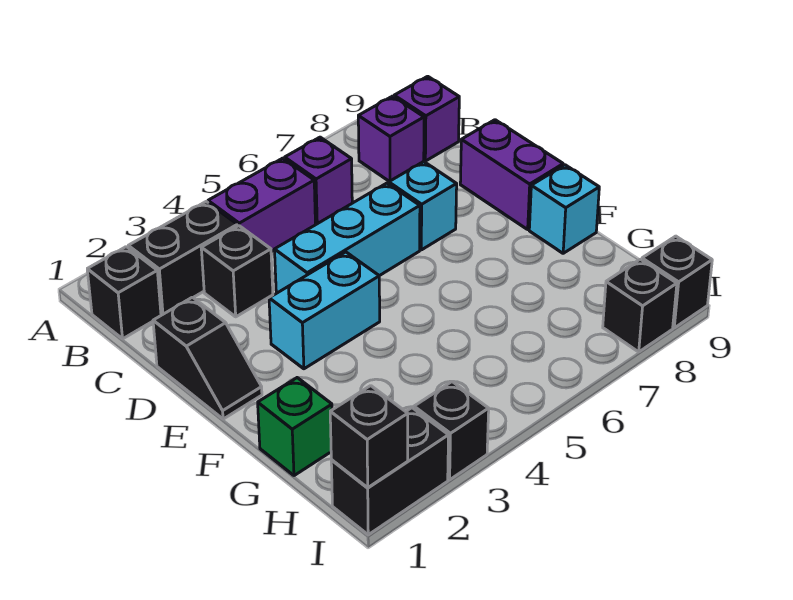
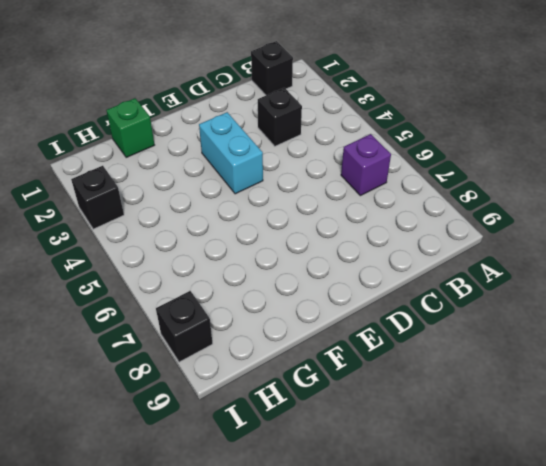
none -> black 1x2 brick [128,202,237,315]
none -> purple 1x2 brick [208,158,315,252]
none -> purple 1x1 brick [358,96,424,181]

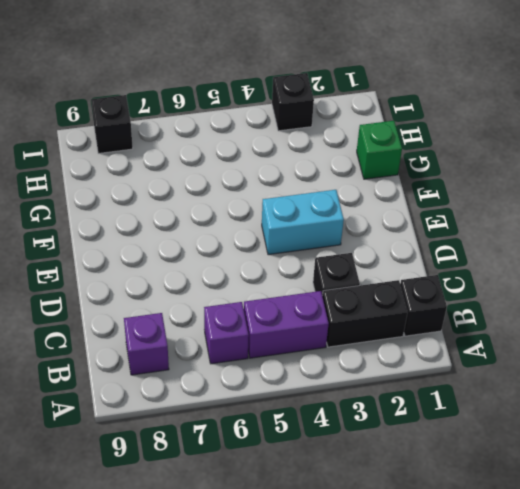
none -> purple 1x1 brick [394,76,459,161]
none -> black 1x2 slope [153,297,262,419]
none -> cyan 1x3 brick [275,183,420,293]

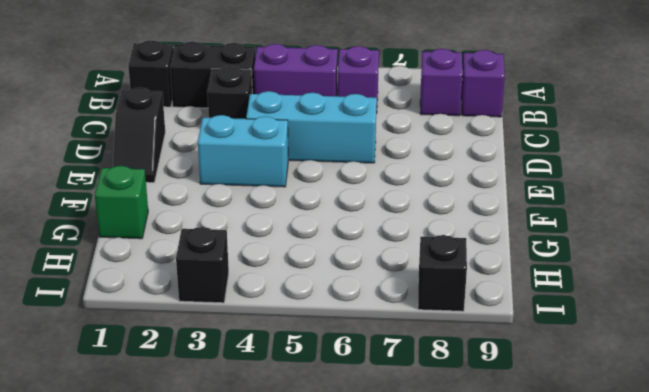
none -> cyan 1x1 brick [389,162,457,250]
none -> purple 1x2 brick [460,120,563,229]
none -> cyan 1x1 brick [529,165,599,253]

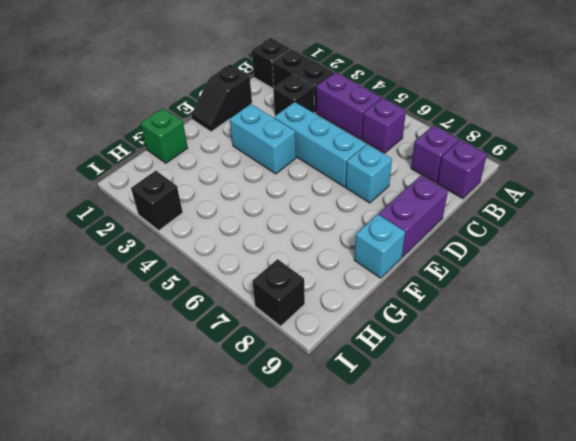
none -> black 1x2 brick [331,408,449,535]
none -> black 1x1 brick [642,236,712,328]
none -> black 1x1 brick [330,386,408,488]

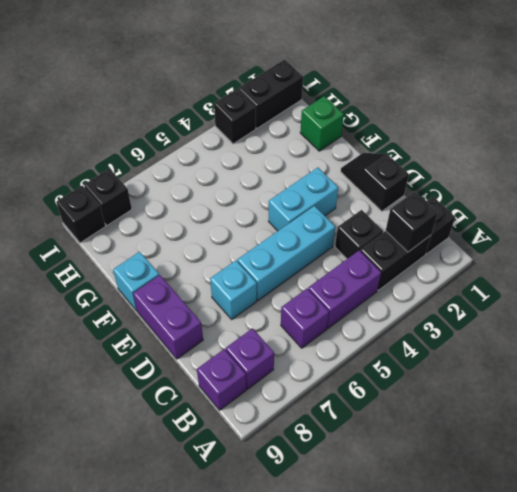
black 1x1 brick [386,192,438,252] -> black 1x1 brick moved to [330,386,408,488]

